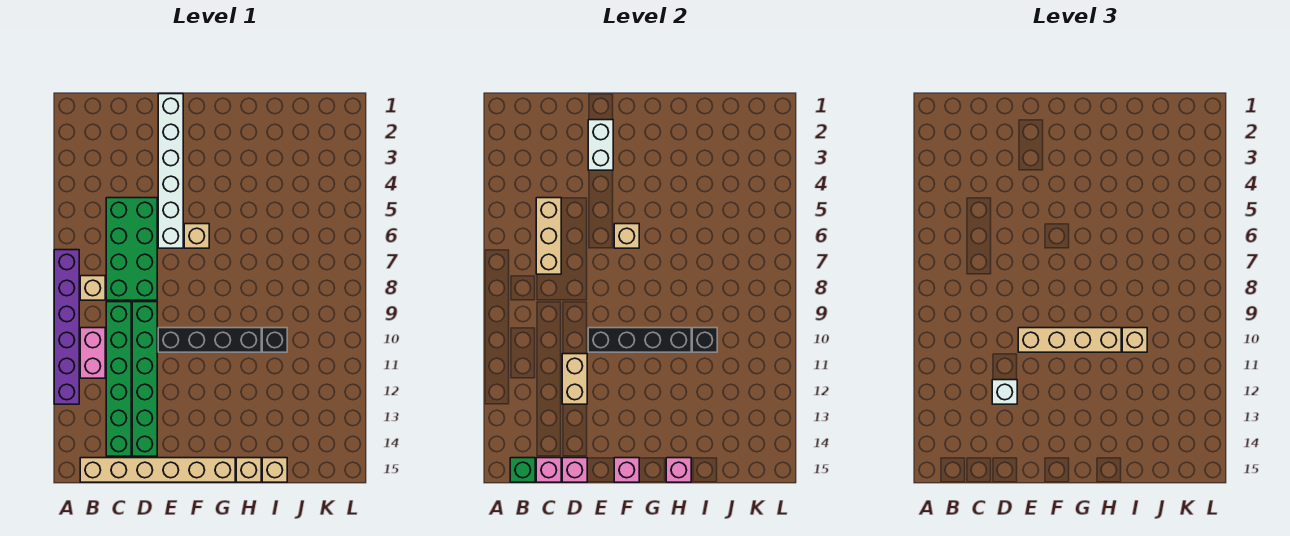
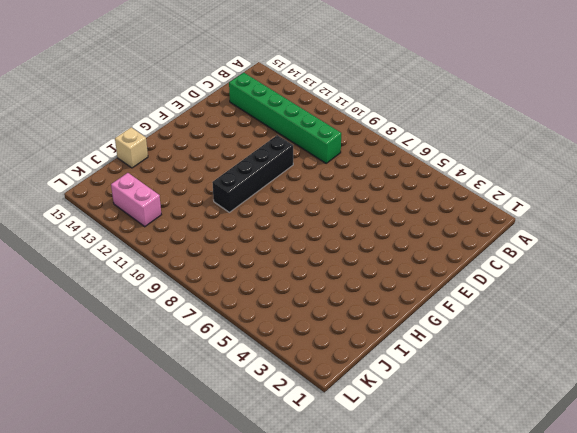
pink 1x2 brick [111,173,161,227] -> pink 1x2 brick moved to [80,328,105,378]
none -> purple 1x6 brick [54,250,79,404]
none -> tan 1x1 brick [80,276,105,300]
none -> tan 1x6 brick [80,458,235,482]

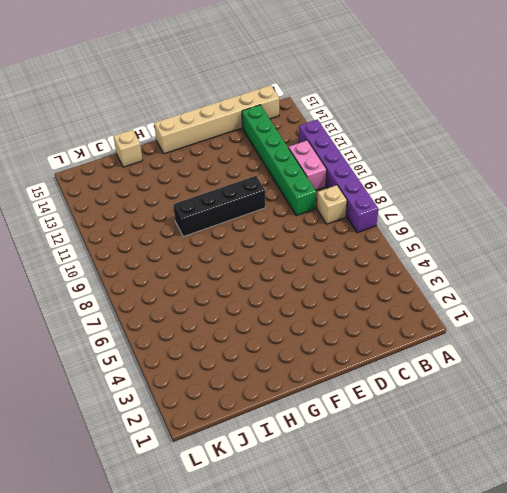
none -> green 2x4 brick [106,198,157,300]
none -> green 1x6 brick [132,302,157,456]
none -> white 1x6 brick [158,94,183,248]

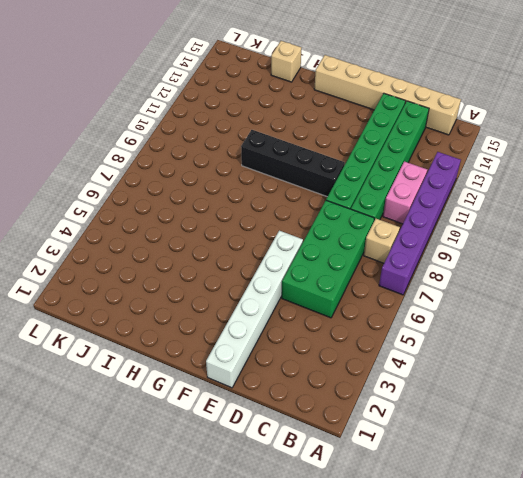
none -> tan 1x1 brick [184,224,209,248]
none -> tan 1x1 brick [236,458,261,482]
none -> black 1x1 brick [262,328,287,352]

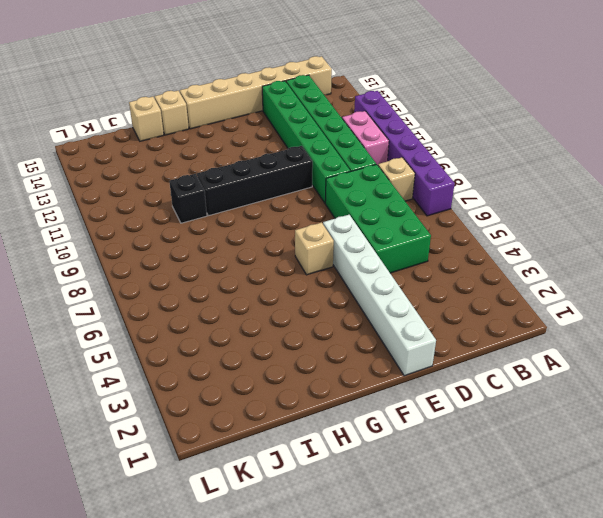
none -> green 1x1 brick [510,458,535,482]
none -> tan 1x3 brick [536,198,561,274]
none -> pink 1x1 brick [536,458,561,482]

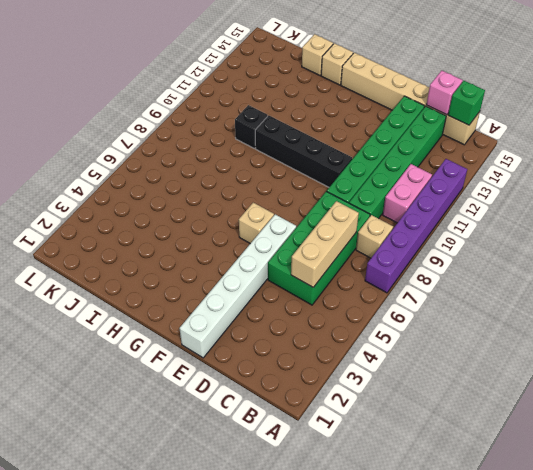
none -> tan 1x2 brick [562,354,587,404]
none -> pink 1x1 brick [562,458,587,482]
none -> white 1x2 brick [588,120,613,170]

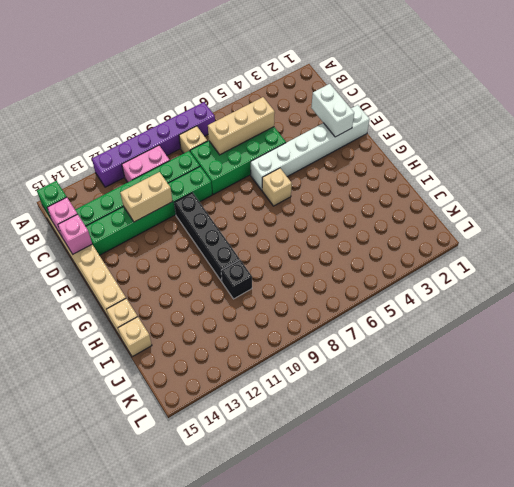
white 1x2 brick [311,84,354,137] -> white 1x2 brick turned to [588,120,613,170]
none -> black 1x4 brick [588,328,691,352]
none -> tan 1x1 brick [614,224,639,248]
none -> pink 1x1 brick [614,458,639,482]

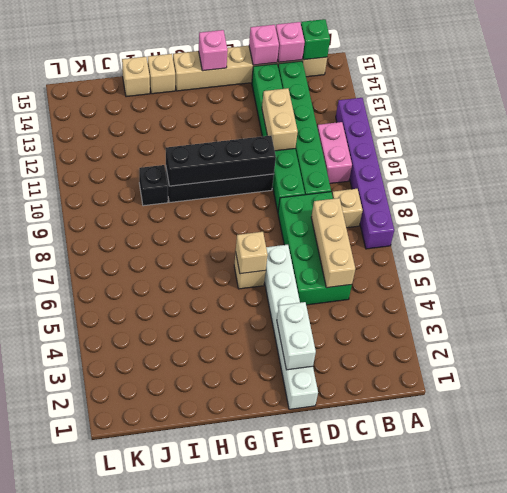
none -> pink 1x1 brick [666,458,691,482]
none -> black 1x1 brick [692,328,717,352]
none -> white 1x1 brick [992,380,1017,404]

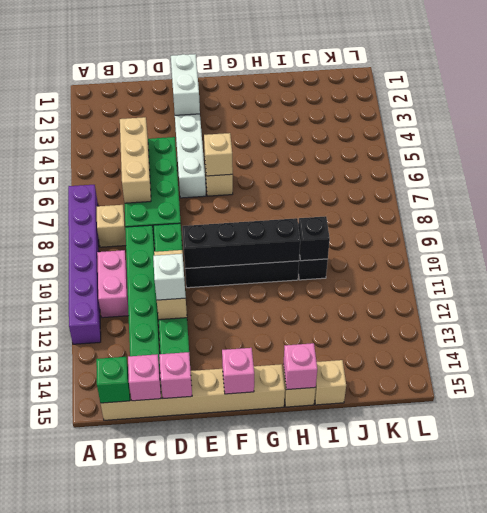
none -> tan 1x4 brick [1018,328,1121,352]
none -> tan 1x1 brick [1122,328,1147,352]

